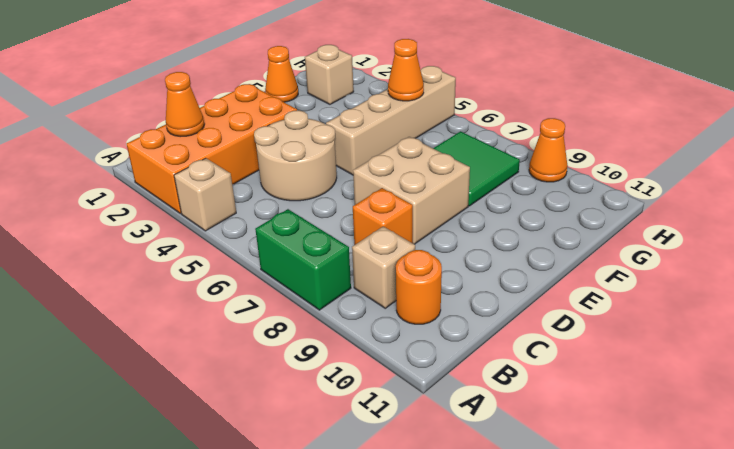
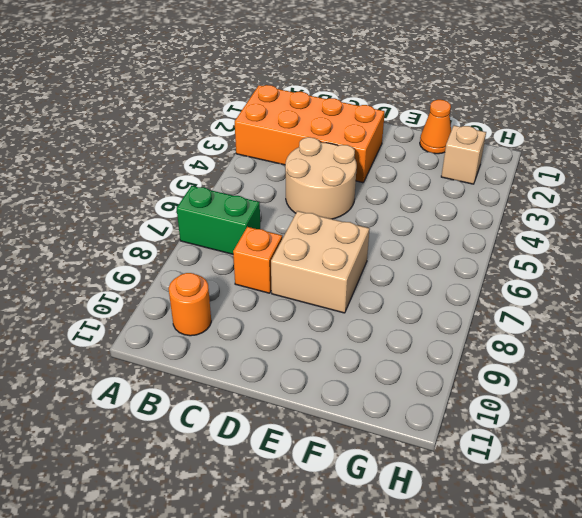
green 1x2 brick [177,186,260,254] -> green 1x2 brick turned to [255,209,351,310]
none -> tan 1x1 brick [174,158,236,231]
none -> tan 1x1 brick [352,226,415,308]
none -> tan 1x4 brick [326,66,456,175]

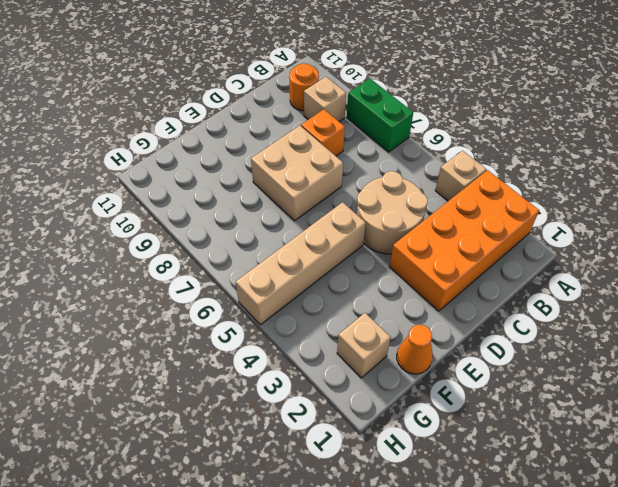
none -> green 2x2 tile [433,131,520,206]
none -> orange 1x1 cone [529,118,568,182]
none -> orange 1x1 cone [165,72,204,137]

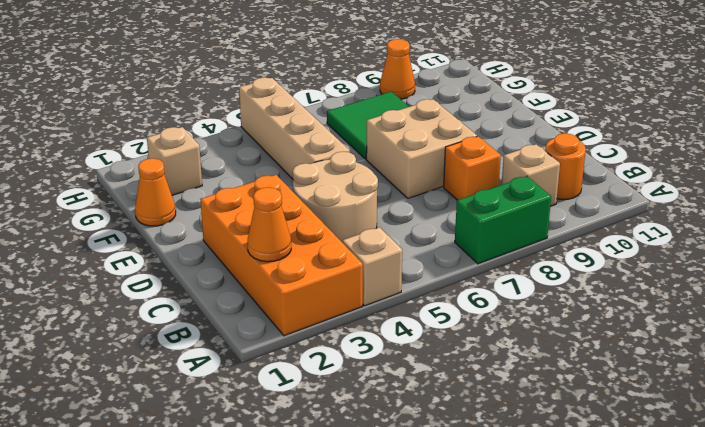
none -> orange 1x1 cone [388,39,424,101]

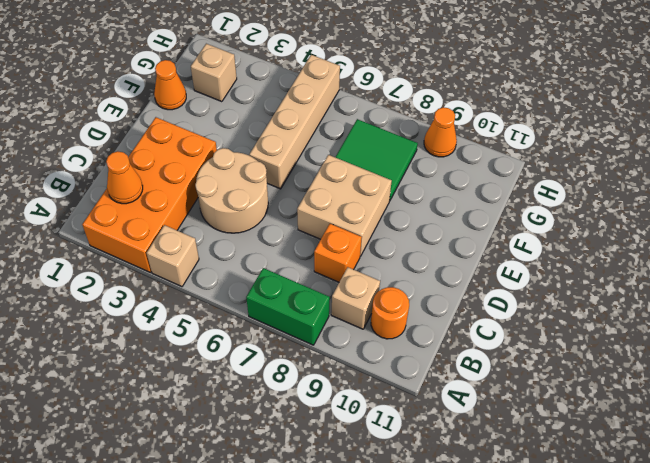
none -> orange 1x1 cone [388,39,424,101]

